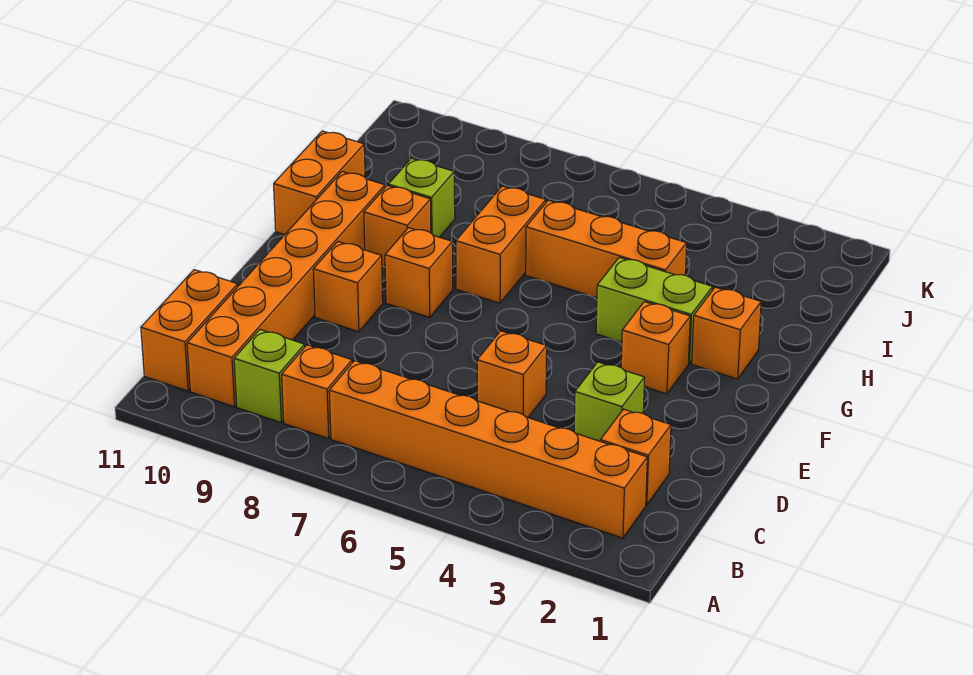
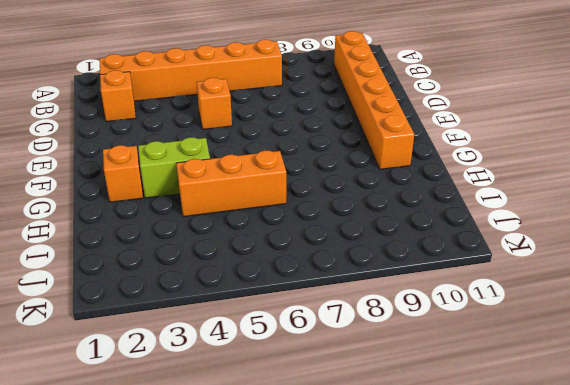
none -> orange 1x1 brick [282,345,352,439]
none -> lime 1x1 brick [234,330,305,422]
none -> orange 1x2 brick [141,270,238,391]

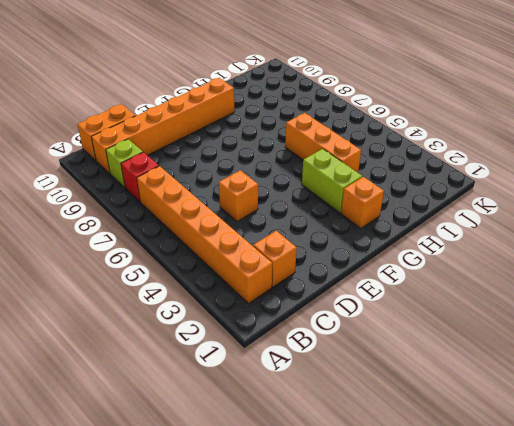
red 1x1 brick [121,152,159,202] -> orange 1x1 brick [282,345,352,439]
none -> lime 1x1 brick [574,362,645,441]
none -> orange 1x1 brick [313,242,383,332]
none -> orange 1x1 brick [621,302,690,394]

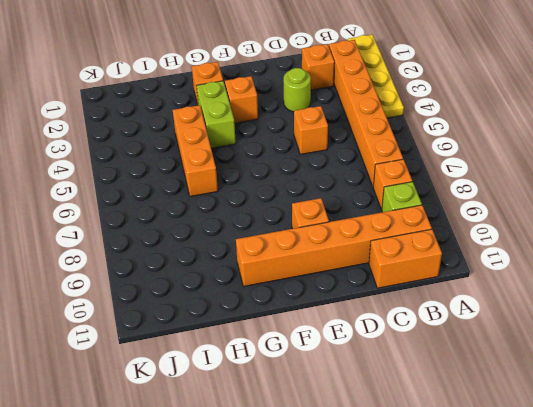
yellow 1x4 plate [348,35,404,118] -> none
lime 1x1 round brick [284,68,311,112] -> lime 1x1 brick [574,362,645,441]
none -> orange 1x1 brick [385,228,453,318]
none -> orange 1x2 brick [456,186,546,303]
none -> orange 1x1 brick [364,186,431,267]

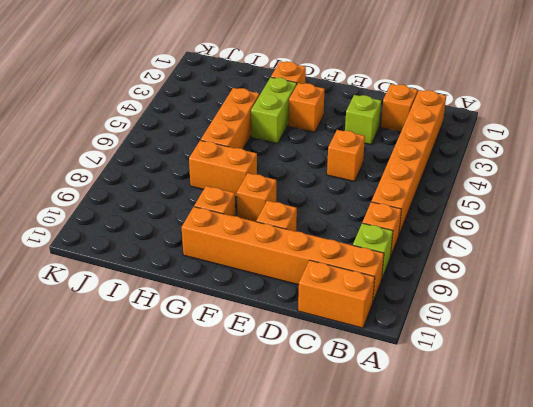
none -> orange 1x2 brick [274,131,365,235]
none -> lime 1x1 brick [388,158,455,237]

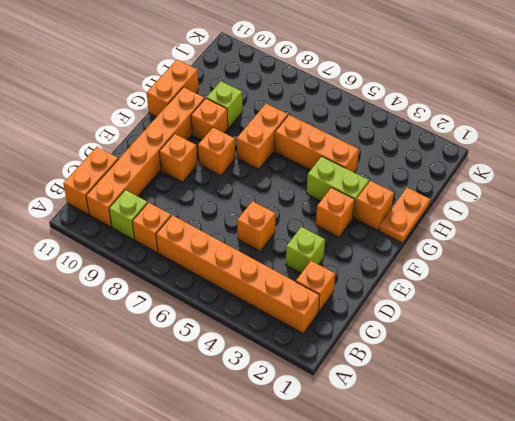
orange 1x2 plate [379,188,430,243] -> none

